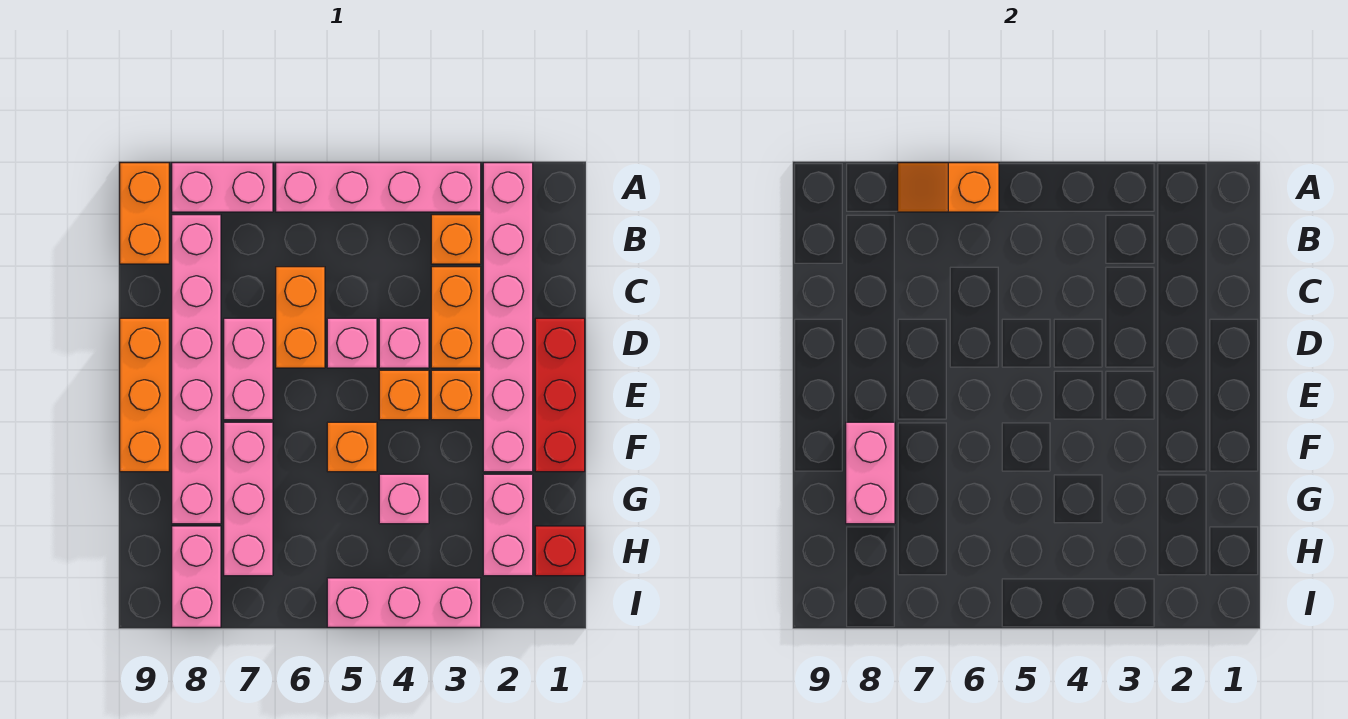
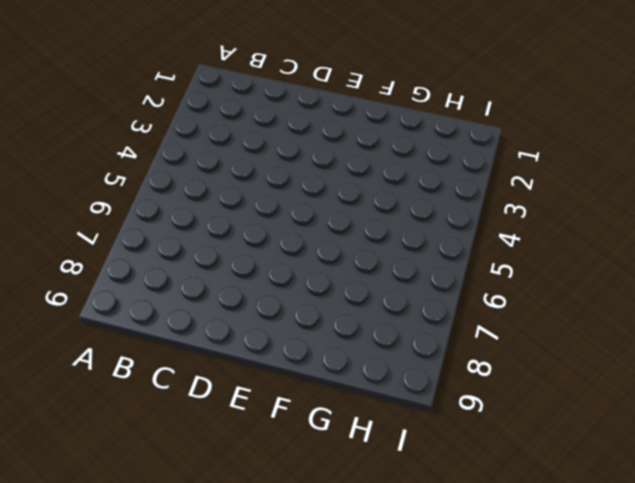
none -> pink 1x6 brick [483,163,533,472]
none -> pink 1x4 brick [276,163,481,212]
none -> pink 1x2 brick [172,163,273,212]

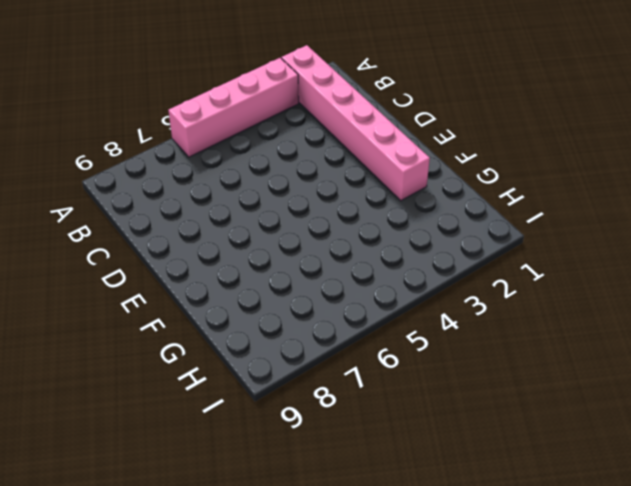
none -> pink 1x2 brick [172,163,273,212]
none -> orange 1x2 brick [120,163,169,264]
none -> orange 1x1 brick [431,215,481,264]

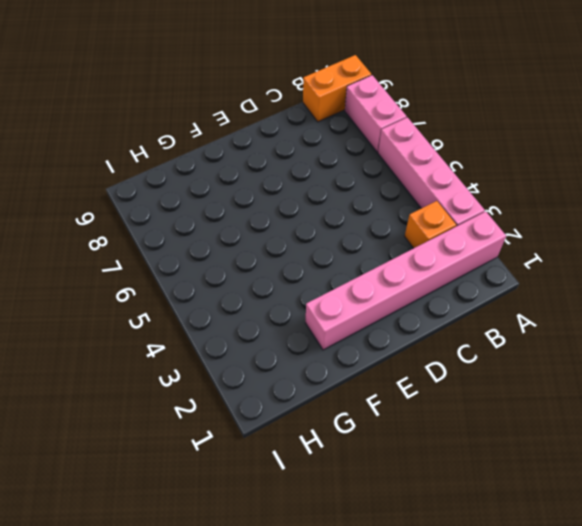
none -> pink 1x6 brick [172,215,221,524]
none -> orange 1x2 brick [431,267,481,368]
none -> orange 1x2 brick [276,267,325,368]

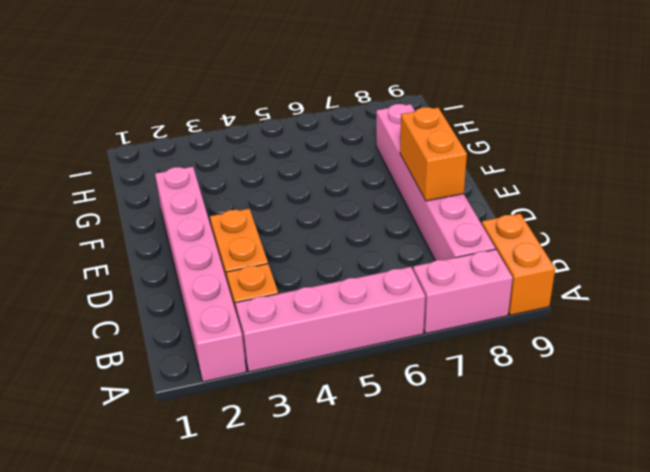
orange 1x2 brick [400,107,467,201] -> orange 1x2 brick moved to [276,267,325,368]
none -> red 1x3 brick [535,318,585,472]
none -> pink 1x1 brick [379,318,429,368]
none -> pink 1x1 brick [327,318,377,368]

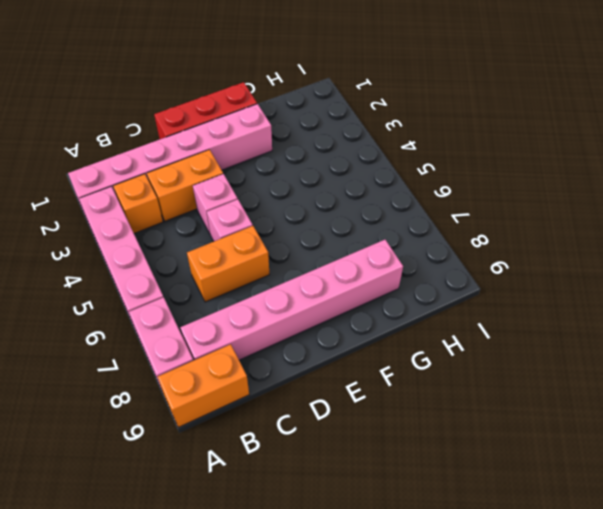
none -> pink 1x2 brick [224,318,273,420]
none -> orange 1x3 brick [120,318,169,472]
none -> orange 1x1 brick [431,370,481,420]

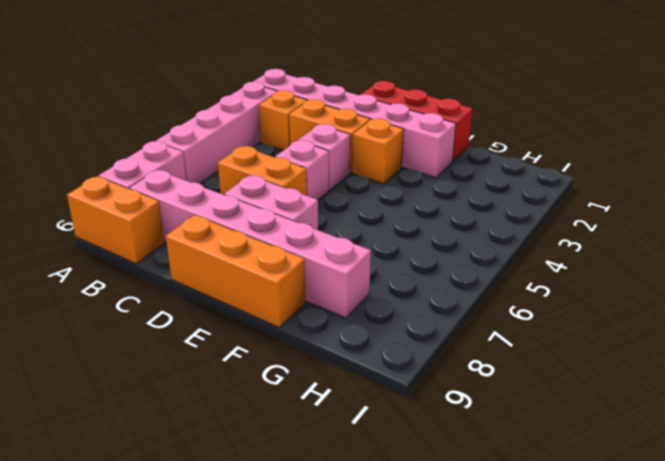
none -> orange 1x1 brick [379,370,429,420]
none -> orange 1x1 brick [327,422,377,472]
none -> pink 1x3 brick [224,422,273,576]

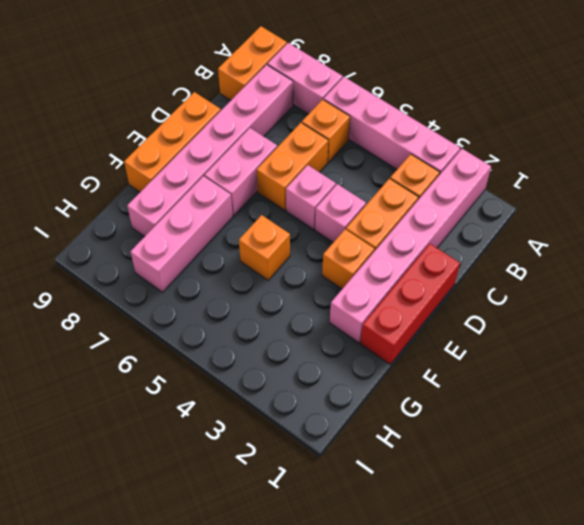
orange 1x1 brick [302,99,350,162] -> orange 1x1 brick moved to [379,370,429,420]
none -> pink 1x2 brick [483,474,533,576]
none -> pink 1x1 brick [379,474,429,524]
none -> red 1x1 brick [535,526,585,576]

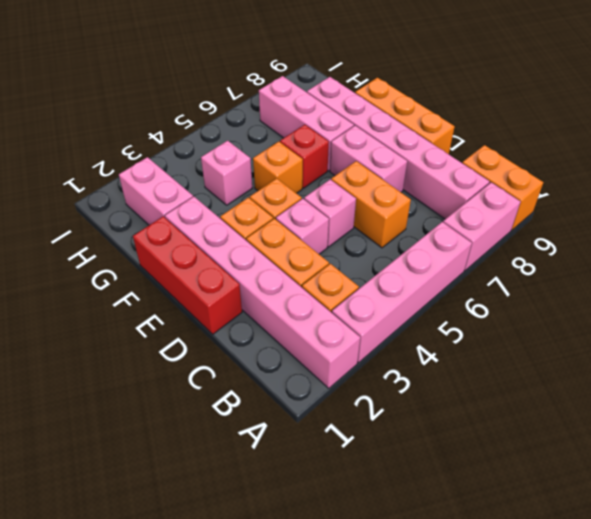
red 1x1 brick [280,125,329,188] -> red 1x1 brick moved to [535,526,585,576]
none -> pink 1x2 brick [172,526,221,627]
none -> pink 1x3 brick [327,578,481,627]
none -> orange 1x2 slope [898,163,999,212]

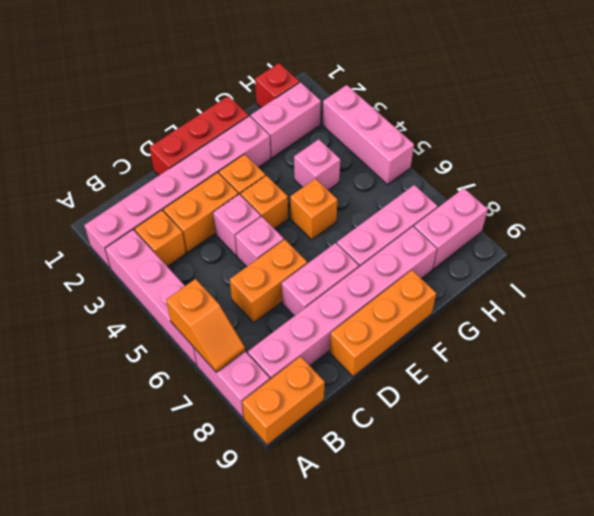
none -> pink 1x2 brick [846,422,895,524]

